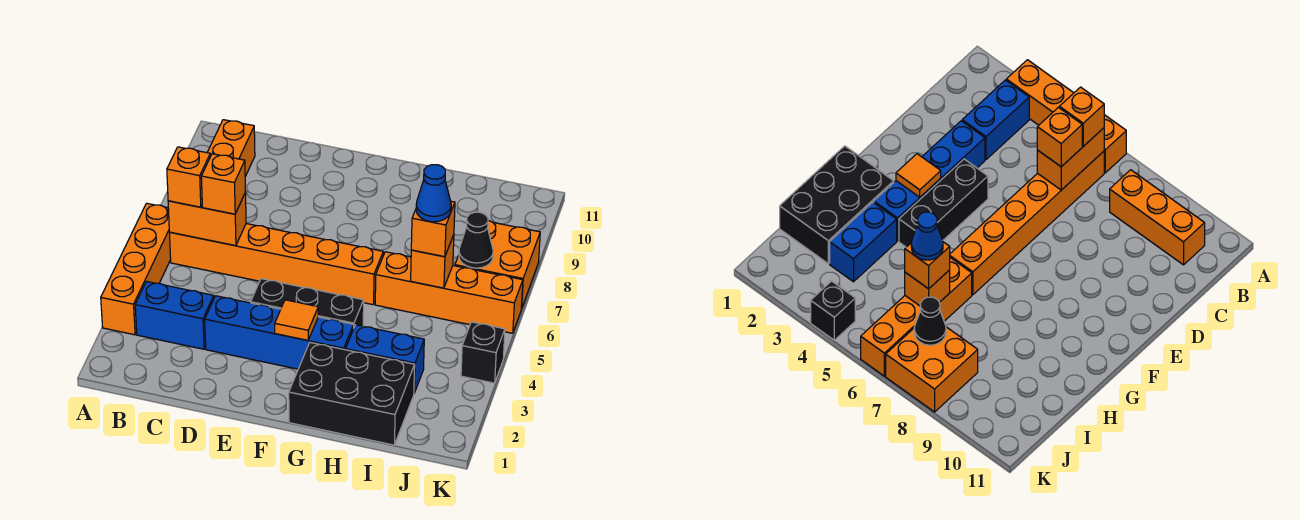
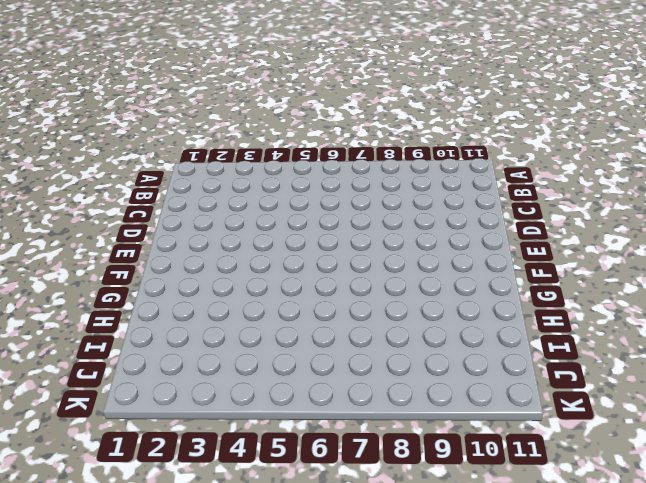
none -> orange 1x4 brick [101,203,171,335]
none -> blue 1x2 brick [135,281,214,349]
none -> orange 1x6 brick [169,224,383,305]

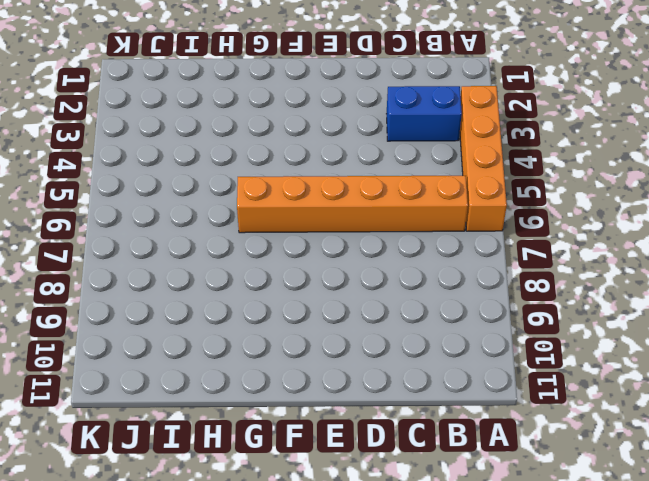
none -> orange 1x3 brick [207,120,255,176]
none -> blue 1x4 brick [205,296,354,369]
none -> black 1x3 brick [251,279,364,327]

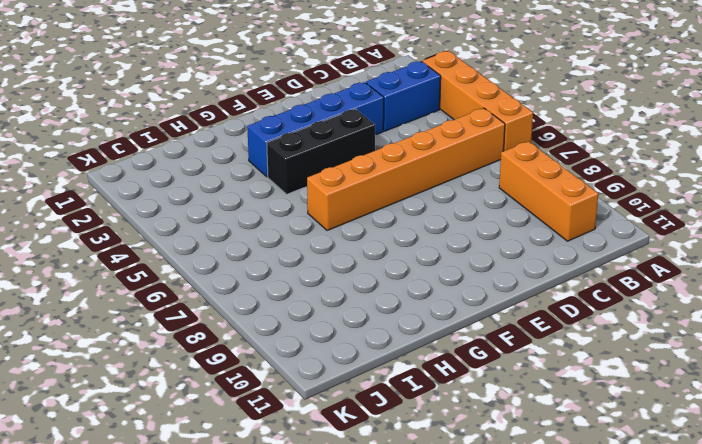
none -> black 2x3 brick [289,343,415,445]
none -> blue 1x2 brick [346,325,424,393]
none -> orange 1x4 brick [375,252,523,333]

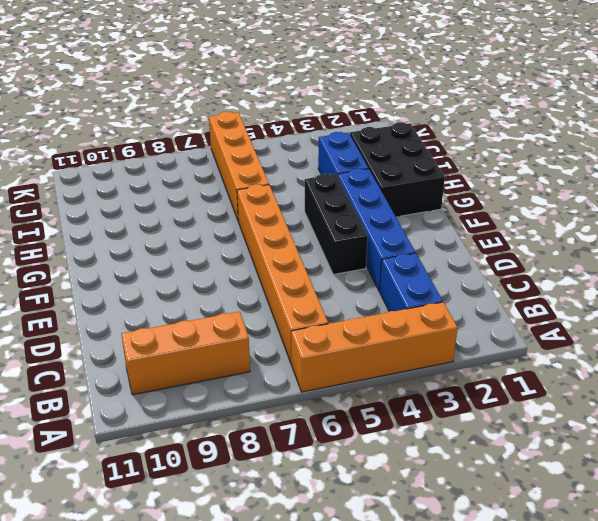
none -> orange 2x2 brick [455,221,540,309]
none -> black 1x1 brick [461,322,505,383]
none -> orange 1x2 brick [168,193,246,246]

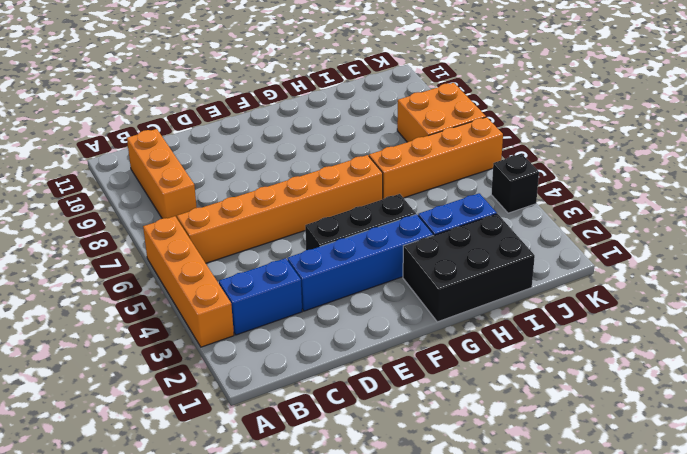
none -> orange 1x2 brick [168,193,246,246]
none -> orange 1x1 tile [275,300,318,340]
none -> orange 1x1 brick [411,235,454,288]

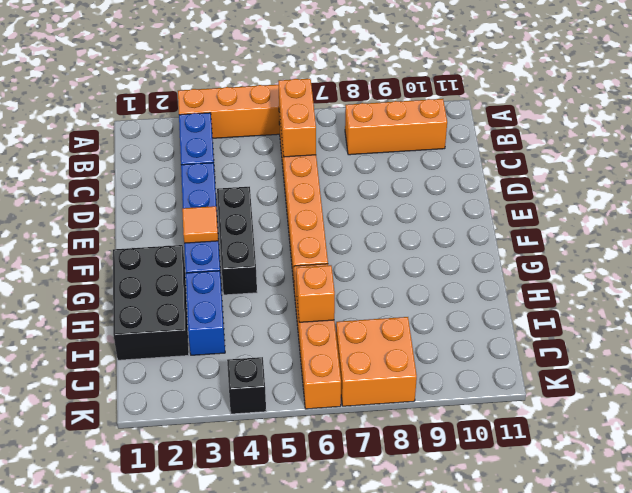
none -> black 1x1 cone [459,212,493,268]
none -> orange 1x1 brick [167,147,210,207]
none -> orange 1x1 brick [201,154,246,214]

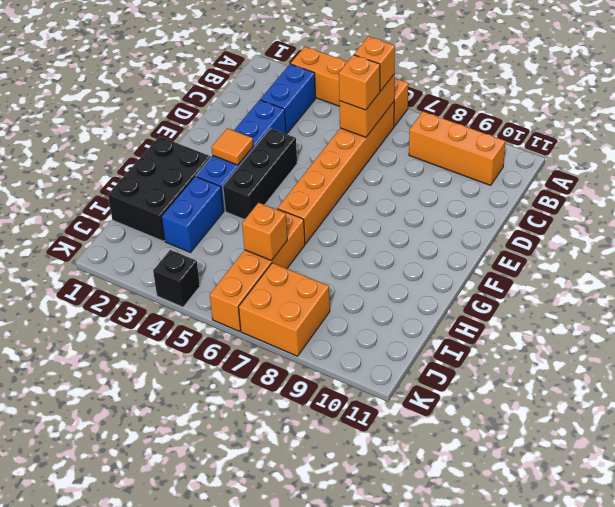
none -> black 1x1 cone [459,212,493,268]
none -> orange 1x1 brick [411,201,455,257]
none -> blue 1x1 cone [416,165,451,222]

